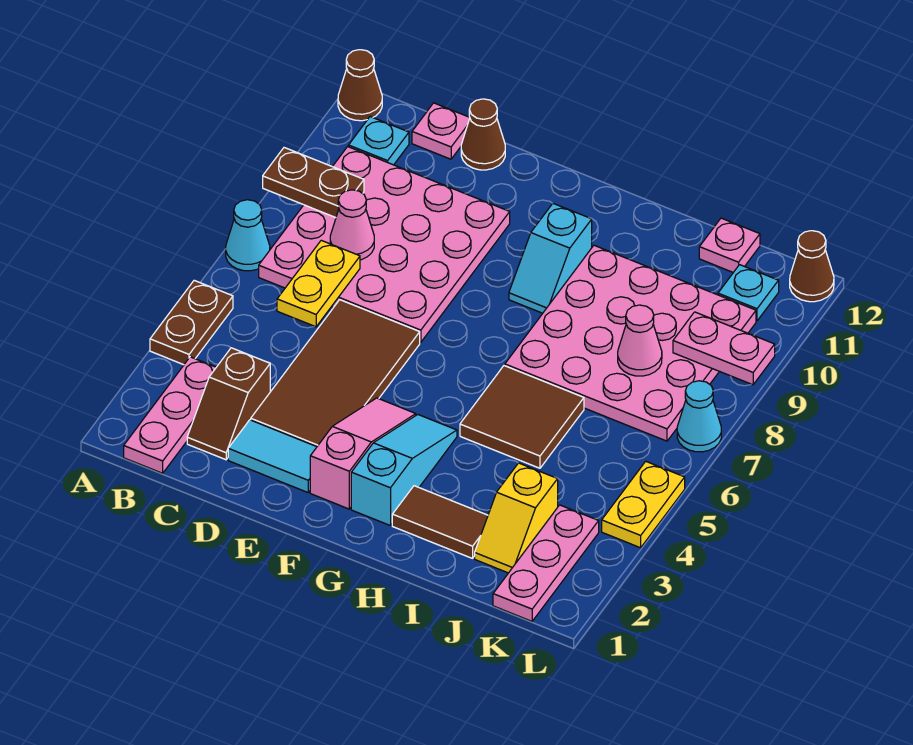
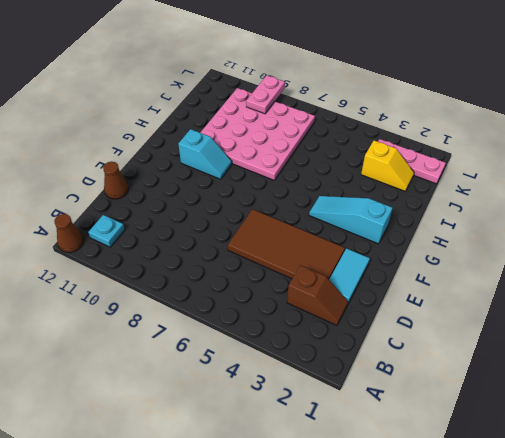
none -> brown 1x2 plate [150,280,233,365]
none -> cyan 1x1 cone [226,200,270,271]
none -> pink 1x3 plate [124,357,216,473]

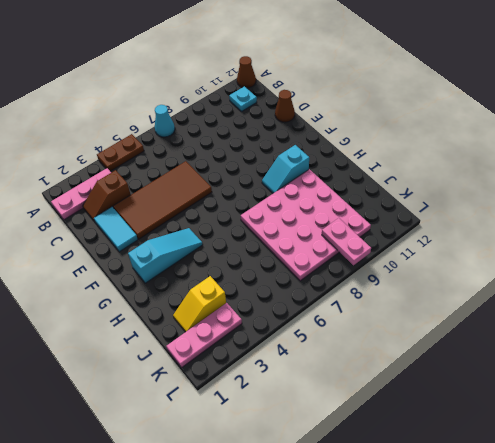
none -> pink 4x4 plate [259,147,510,342]
none -> pink 1x1 plate [412,103,470,159]
none -> pink 1x3 slope [310,398,416,509]

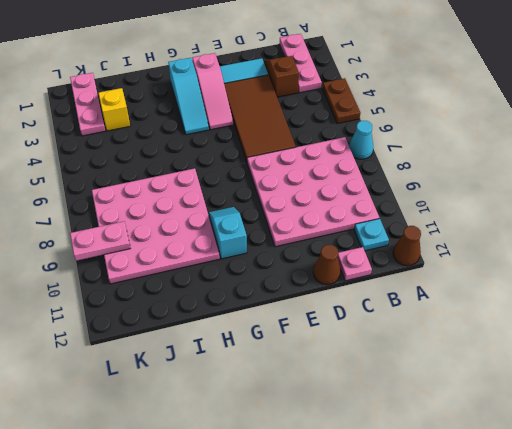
none -> brown 1x2 tile [392,486,488,558]
none -> brown 2x2 tile [460,366,584,468]
none -> pink 1x1 plate [699,218,760,272]

